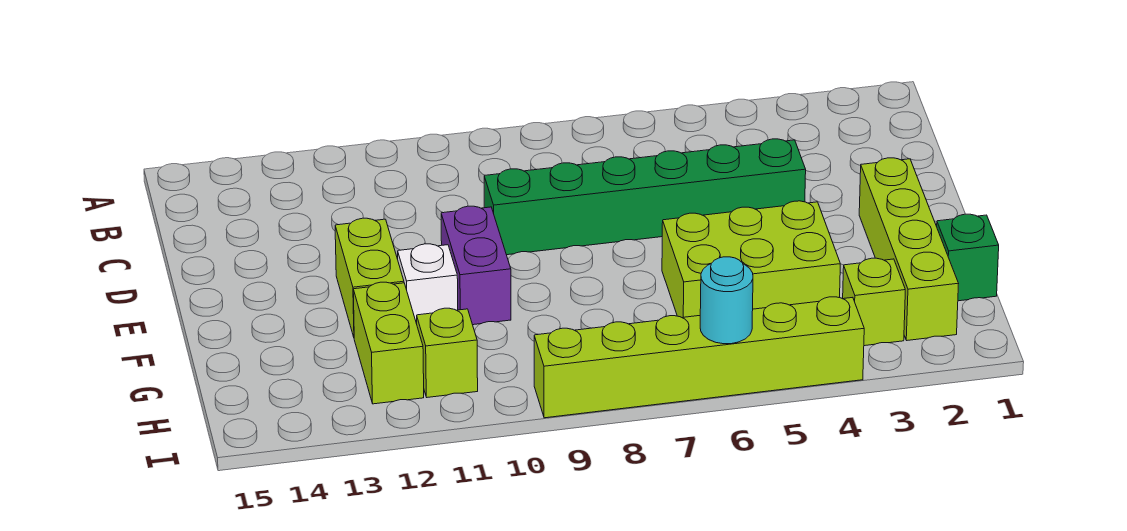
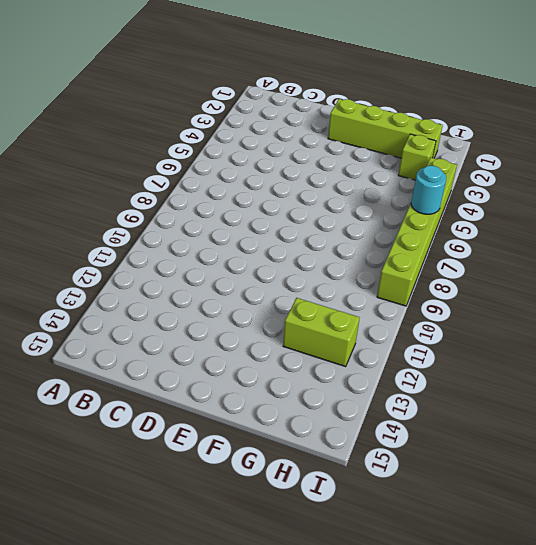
none -> green 1x6 brick [484,139,806,255]
none -> purple 1x2 brick [441,206,511,325]
none -> lime 1x2 brick [335,218,404,337]

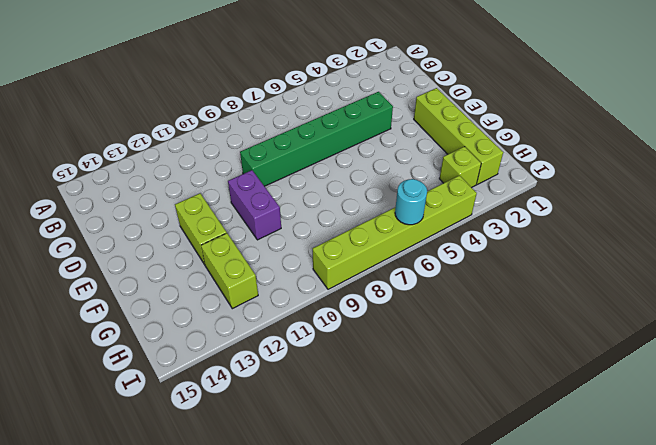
none -> lime 2x3 brick [662,201,840,318]
none -> white 1x1 brick [398,244,458,324]
none -> green 1x1 brick [937,214,999,301]

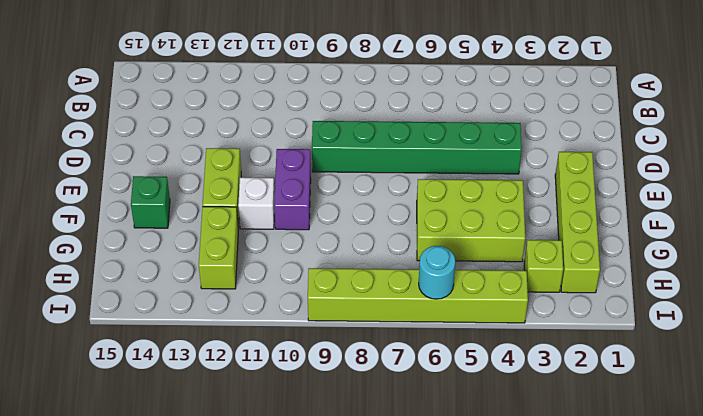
green 1x1 brick [131,176,170,228] -> green 1x1 brick moved to [937,214,999,301]
none -> lime 1x1 brick [417,308,478,397]

